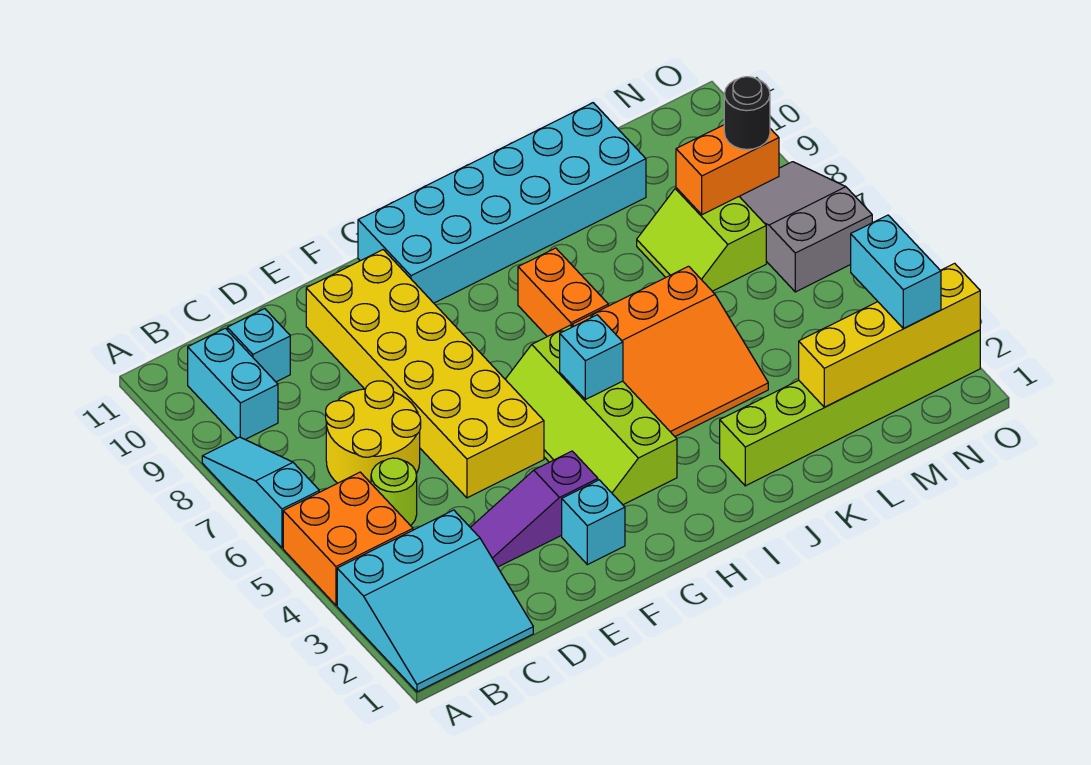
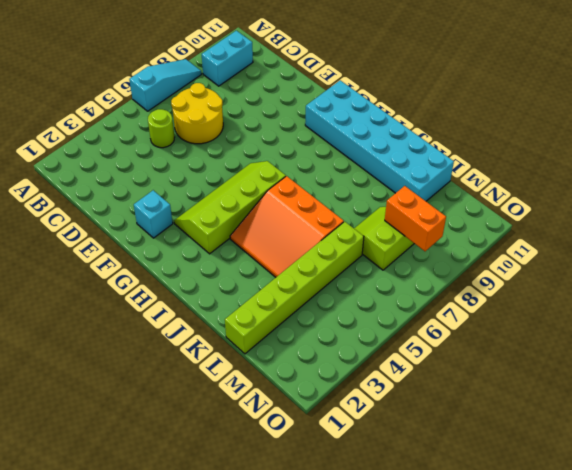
lime 1x6 brick [225,222,364,354] -> lime 1x6 brick turned to [720,330,980,486]
none -> cyan 3x3 slope [337,510,533,692]
none -> orange 2x2 brick [283,472,413,605]
none -> cyan 1x1 brick [227,309,290,382]

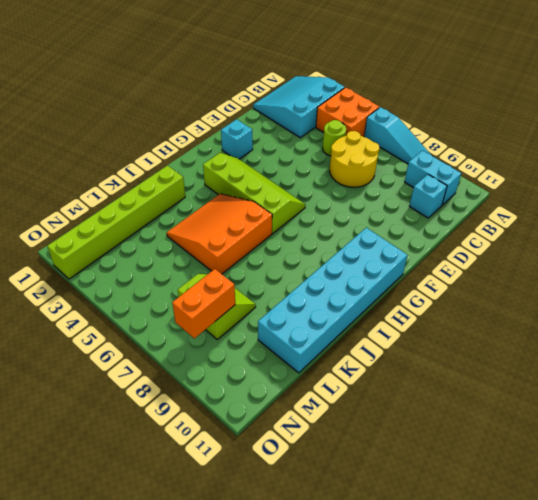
none -> purple 1x3 slope [470,451,598,567]
none -> yellow 2x6 brick [306,250,544,498]
none -> orange 1x2 brick [518,248,608,337]

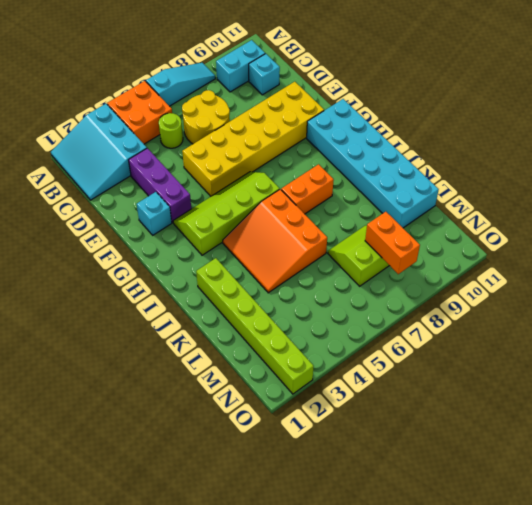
purple 1x3 brick [129,148,191,222] -> purple 1x3 slope [470,451,598,567]
none -> grey 2x3 slope [739,162,872,292]
none -> cyan 1x1 brick [560,315,623,399]
none -> yellow 1x4 brick [799,263,980,407]

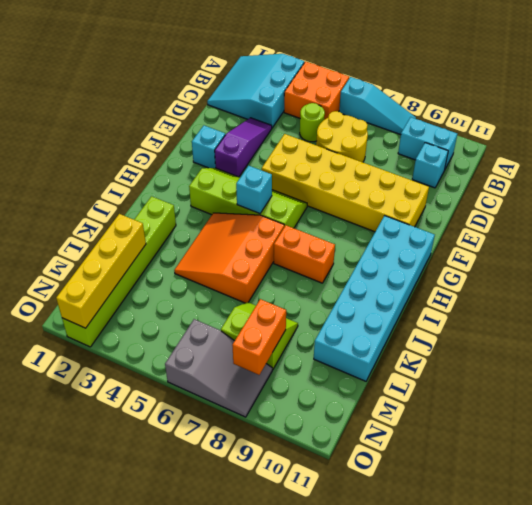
none -> cyan 1x2 brick [851,215,941,328]
none -> black 1x1 round brick [724,77,770,149]

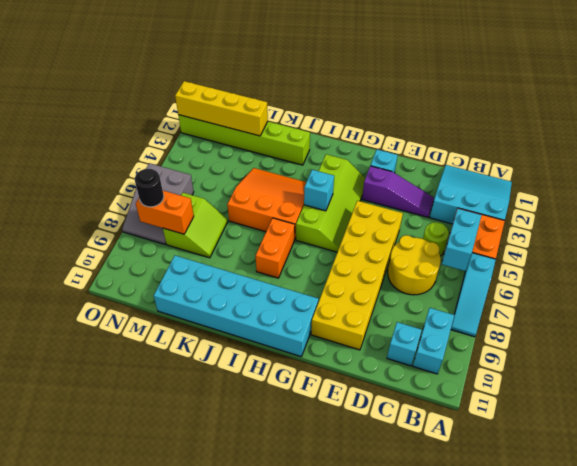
cyan 1x2 brick [442,209,482,271] -> cyan 1x2 brick moved to [851,215,941,328]

